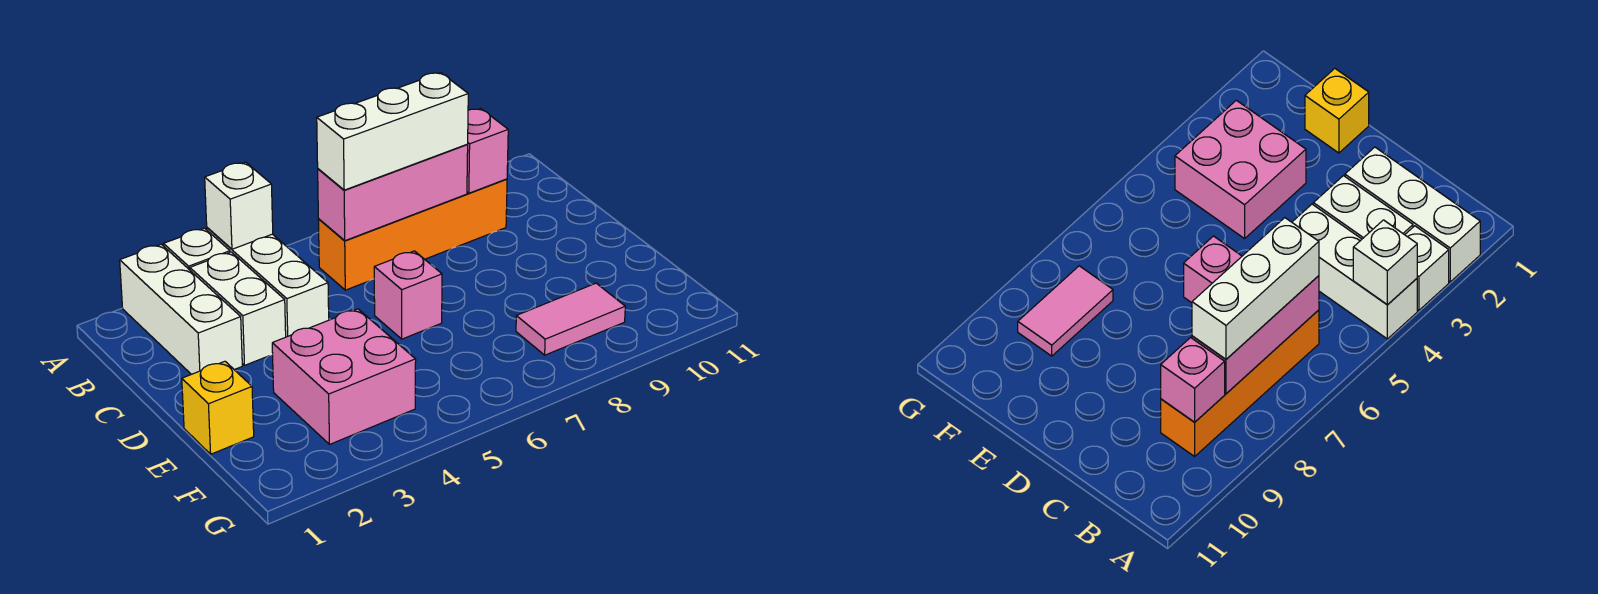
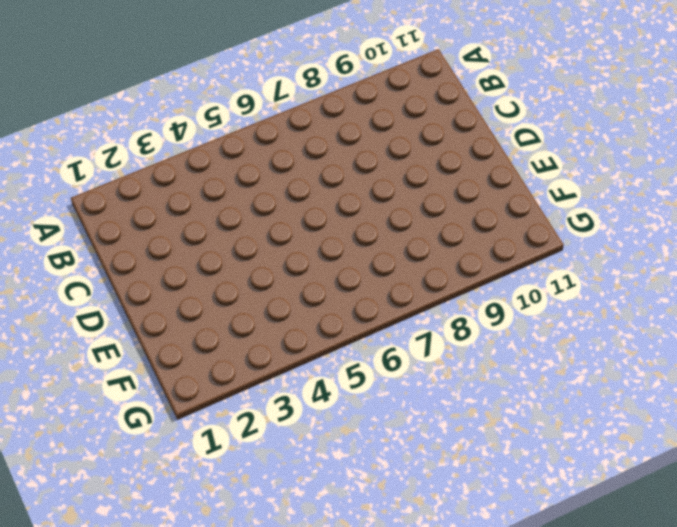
none -> white 1x3 brick [120,244,242,374]
none -> white 1x1 brick [164,228,230,270]
none -> white 1x3 brick [207,228,329,337]

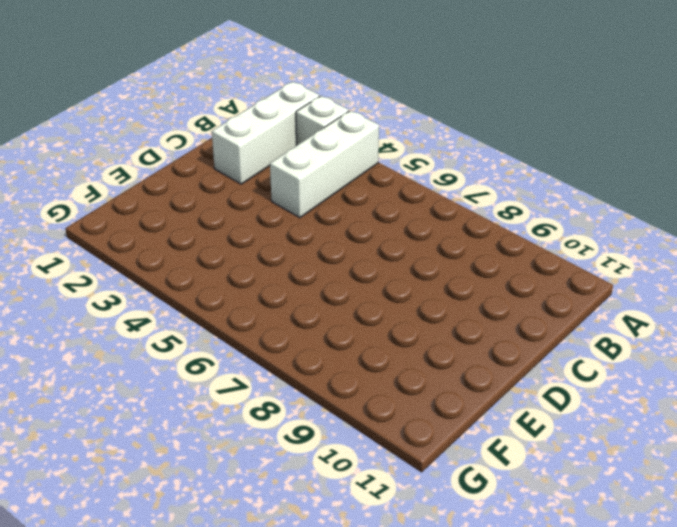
none -> white 1x2 brick [190,252,286,365]
none -> orange 1x4 brick [318,179,507,290]
none -> pink 1x1 brick [374,251,442,339]

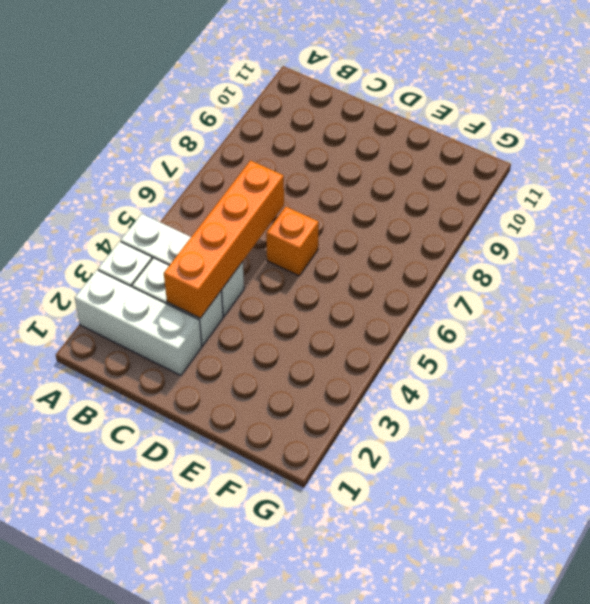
orange 1x4 brick [164,160,284,318] -> orange 1x4 brick moved to [318,179,507,290]
orange 1x1 brick [266,207,319,276] -> pink 1x1 brick [374,251,442,339]
none -> yellow 1x1 brick [182,361,254,454]
none -> pink 2x2 brick [272,309,416,444]
none -> pink 1x2 tile [516,283,625,355]

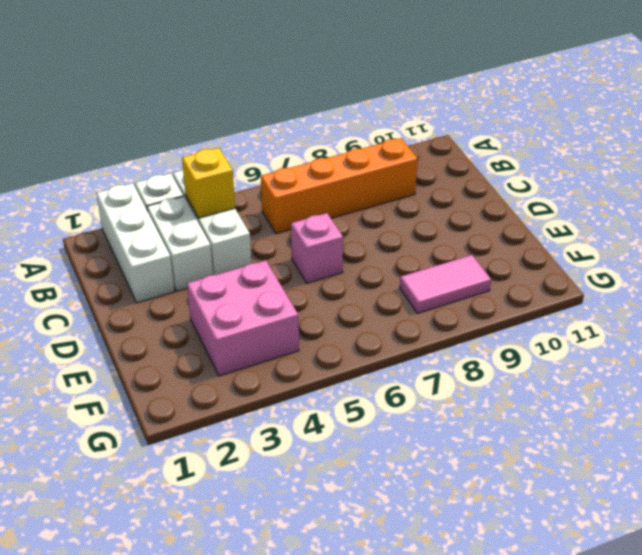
yellow 1x1 brick [182,148,235,218] -> yellow 1x1 brick moved to [182,361,254,454]
none -> white 1x1 brick [205,162,273,249]
none -> pink 1x3 brick [318,145,468,241]
none -> pink 1x1 brick [467,109,508,193]

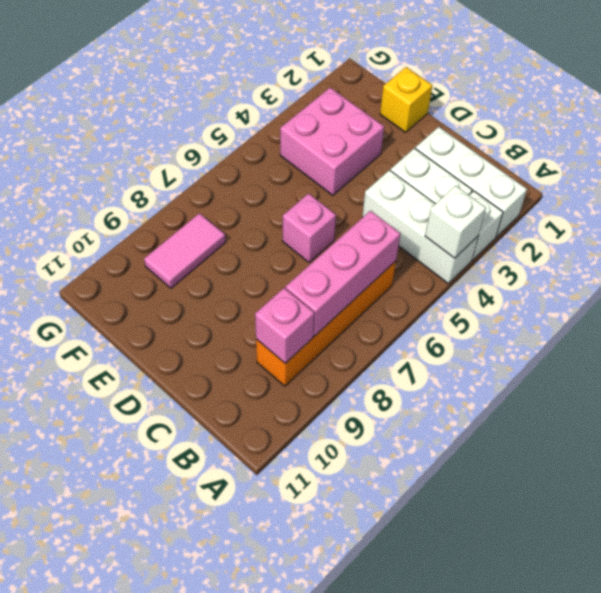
none -> white 1x3 brick [317,73,468,190]

